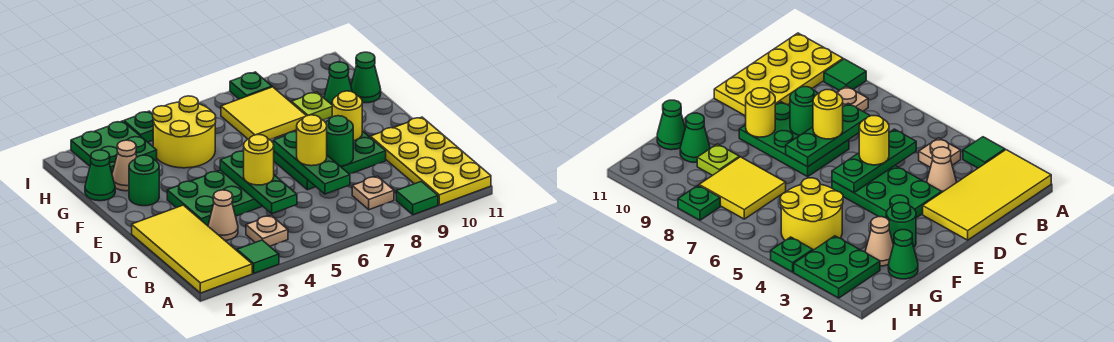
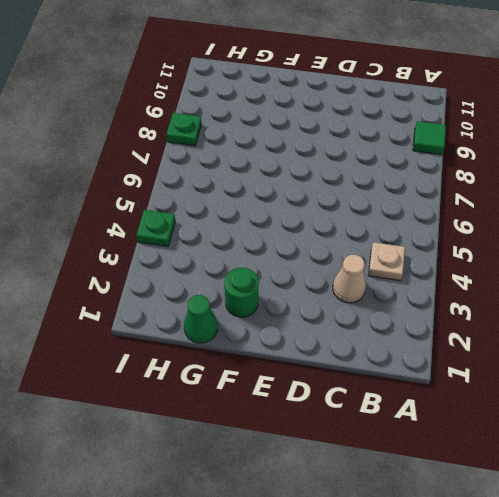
none -> yellow 2x4 tile [132,205,252,293]
none -> green 1x1 tile [237,240,279,273]
none -> yellow 2x4 plate [370,117,491,205]

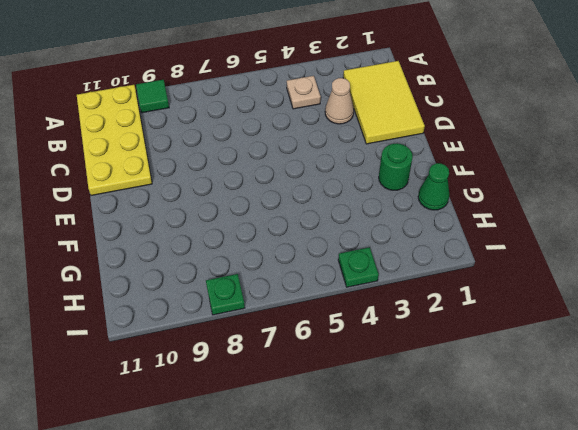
yellow 2x3 tile [343,61,425,144] -> yellow 2x4 tile [132,205,252,293]
none -> green 1x1 tile [237,240,279,273]
none -> tan 1x1 plate [352,176,394,210]
none -> green 2x3 plate [167,170,262,226]

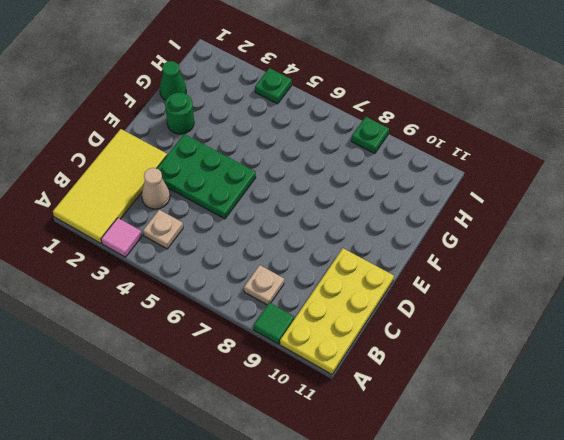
pink 1x1 tile [101,218,142,257] -> green 1x1 tile [237,240,279,273]
none -> green 2x3 plate [274,131,386,190]
none -> tan 1x1 cone [112,140,137,191]
none -> yellow 2x2 round brick [153,96,216,168]

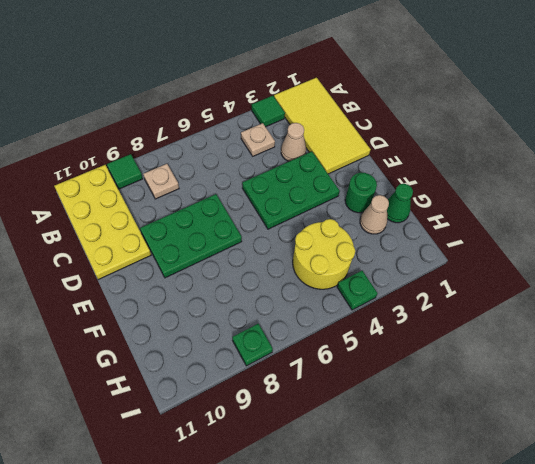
none -> yellow 2x2 tile [221,87,306,140]
none -> lime 1x1 plate [292,92,332,120]
none -> green 1x1 cone [324,62,352,105]

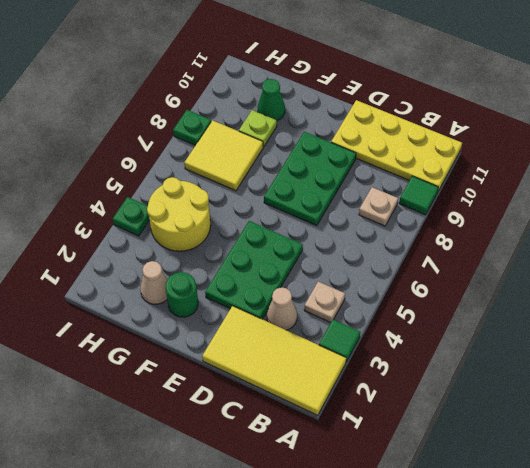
none -> green 1x1 cone [85,150,115,201]
none -> green 1x1 cone [351,52,381,103]
none -> green 2x2 plate [71,121,157,173]

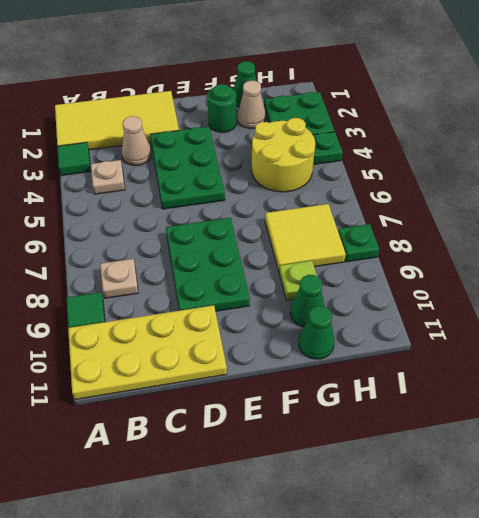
none -> green 1x3 plate [220,151,297,214]
none -> green 1x3 plate [273,132,350,194]
none -> green 1x1 round brick [325,116,353,166]

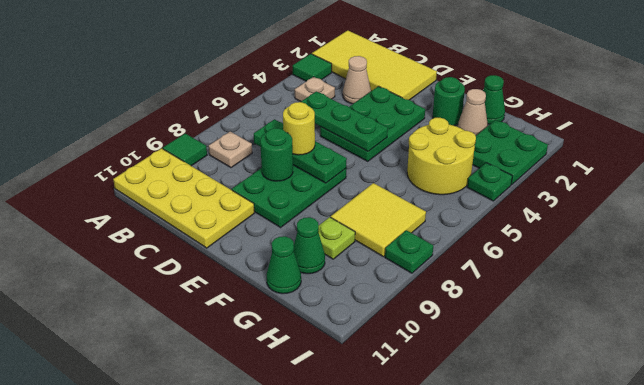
none -> yellow 1x1 round brick [332,91,362,141]
none -> yellow 1x1 round brick [243,135,274,185]

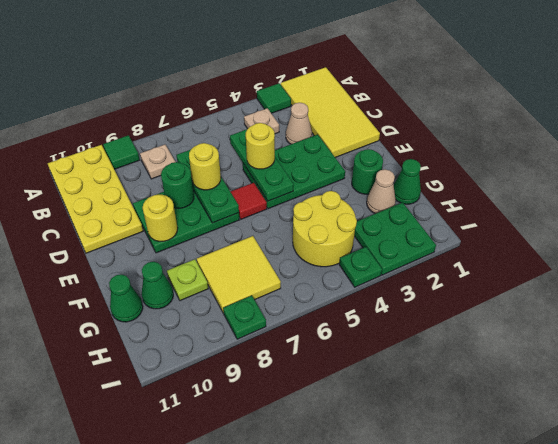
red 1x1 tile [230,183,267,219] -> none

